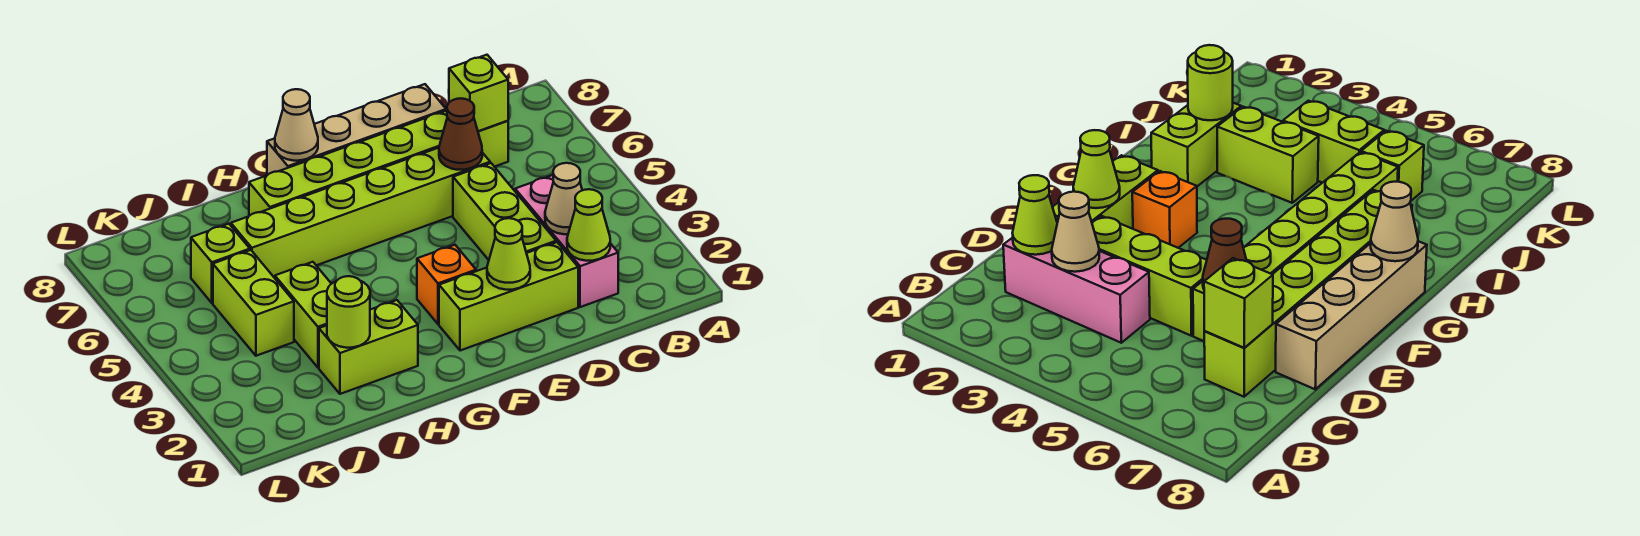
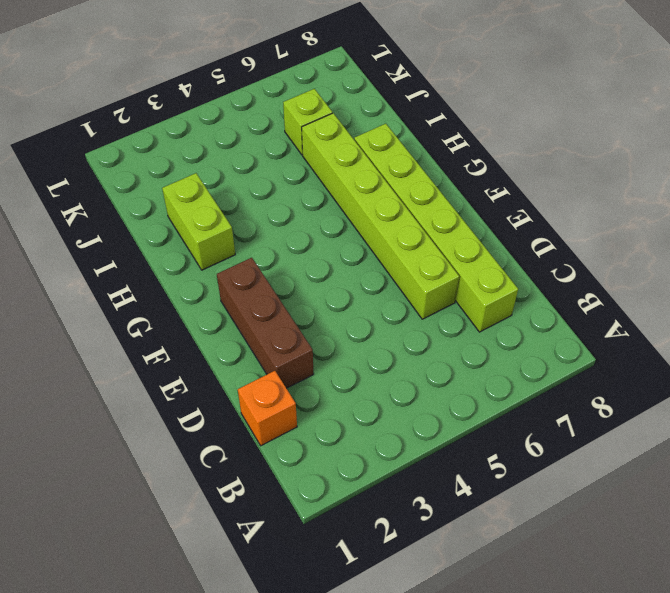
orange 1x1 brick [238,371,297,446] -> orange 1x1 brick moved to [417,245,476,324]
brown 1x3 brick [217,257,314,388] -> lime 1x3 brick [439,242,578,351]
none -> pink 1x3 brick [515,175,618,307]
none -> lime 1x3 brick [453,163,556,260]
none -> tan 1x4 brick [267,84,446,175]

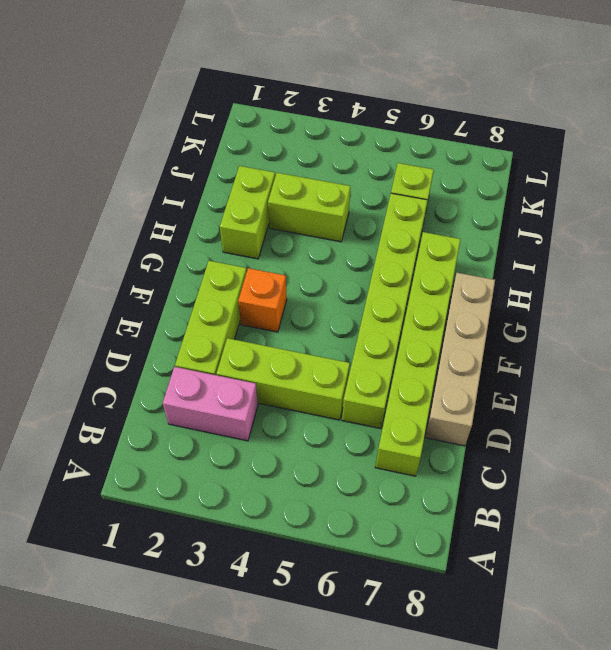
pink 1x2 brick [163,367,258,441] -> pink 1x3 brick [515,175,618,307]
none -> lime 1x2 brick [213,250,294,356]
none -> lime 1x1 cone [567,189,610,261]
none -> tan 1x1 cone [545,163,582,234]

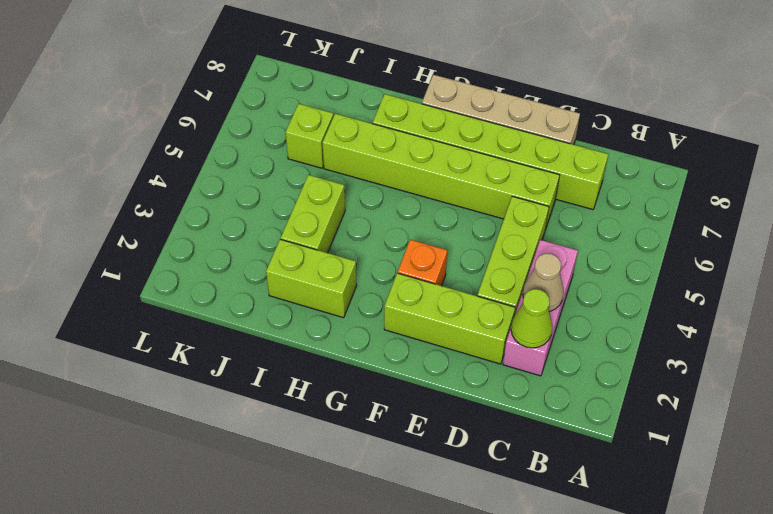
none -> lime 1x2 brick [213,250,294,356]
none -> lime 1x1 brick [449,55,508,131]
none -> brown 1x1 cone [439,98,482,170]

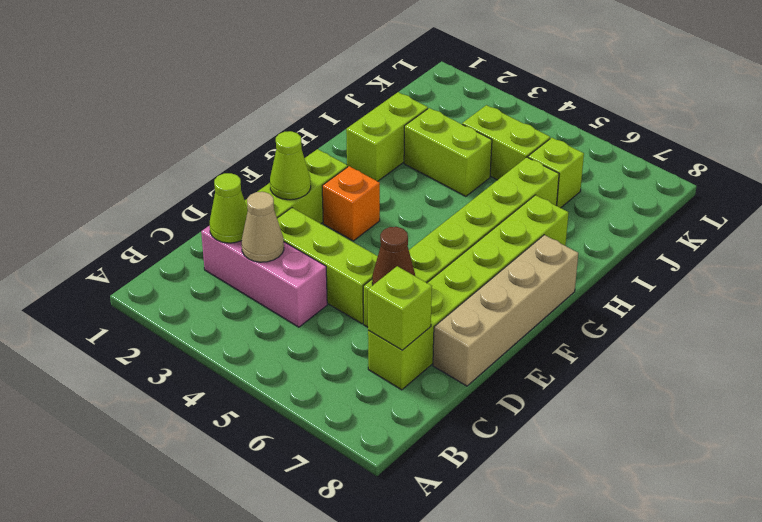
none -> tan 1x1 cone [275,89,318,161]
none -> lime 1x1 round brick [327,276,370,348]

